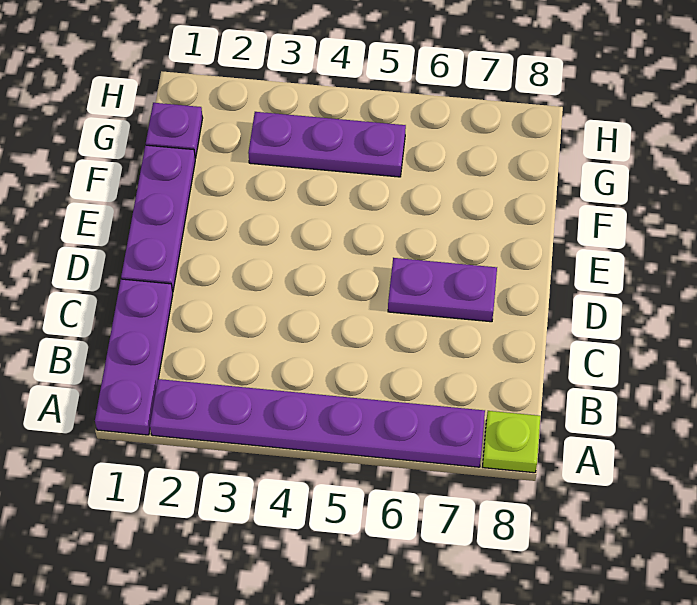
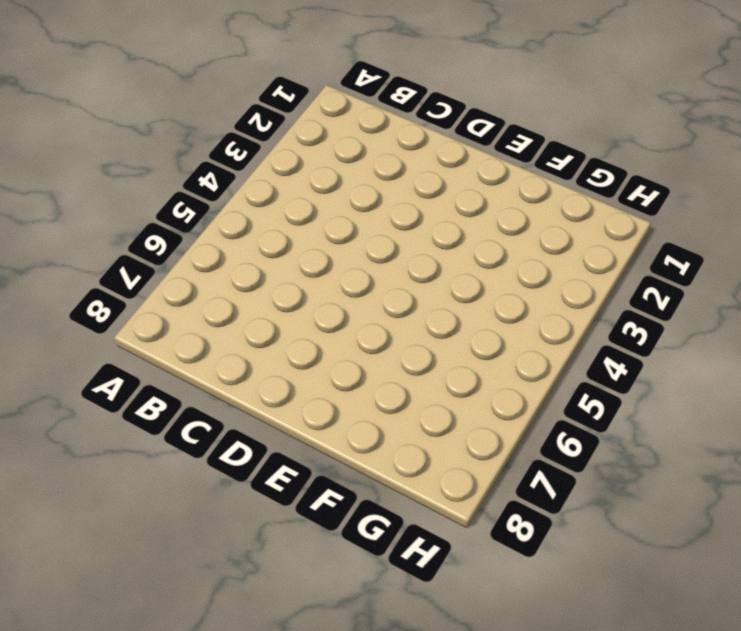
none -> purple 1x3 plate [95,279,173,435]
none -> purple 1x6 plate [150,379,485,467]

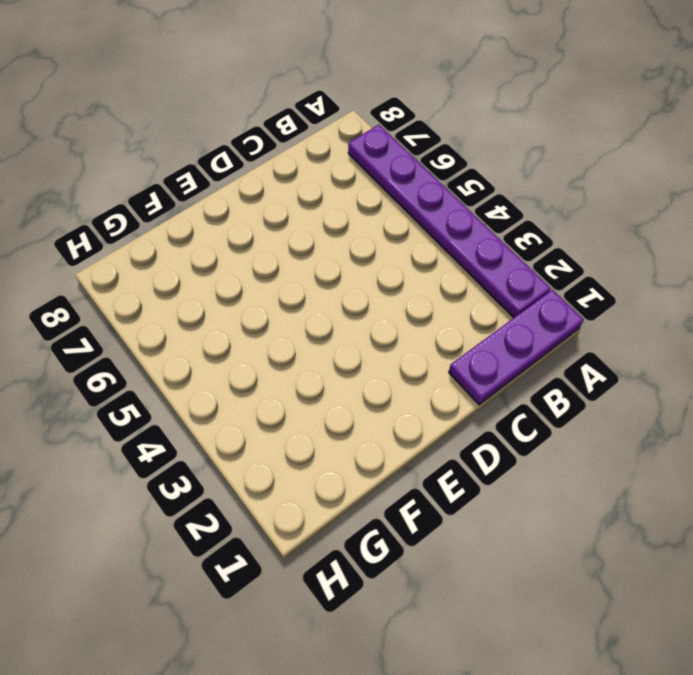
none -> lime 1x1 plate [483,411,540,473]
none -> purple 1x3 plate [121,145,195,292]

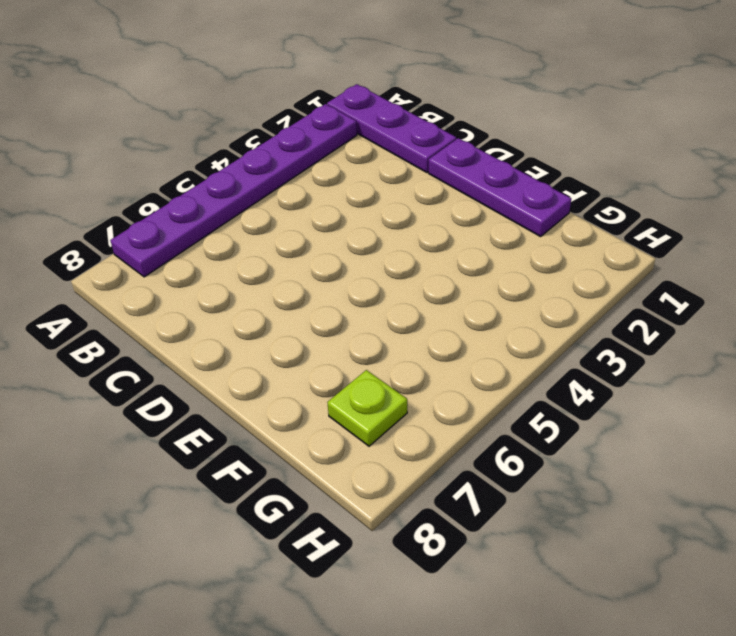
lime 1x1 plate [327,370,407,446] -> lime 1x1 plate moved to [483,411,540,473]
none -> purple 1x2 plate [388,258,497,322]
none -> purple 1x1 plate [146,103,203,158]

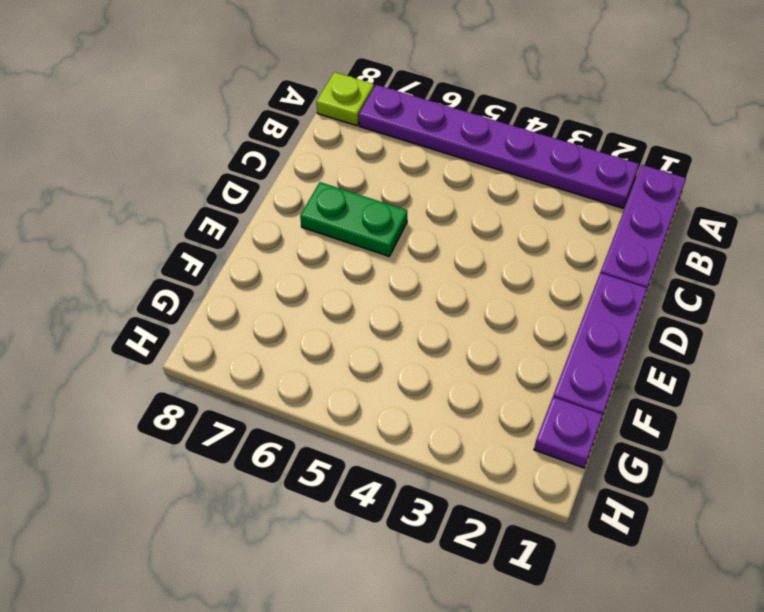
green 1x2 plate [300,182,407,256] -> purple 1x2 plate [388,258,497,322]
none -> purple 1x3 plate [248,112,406,177]

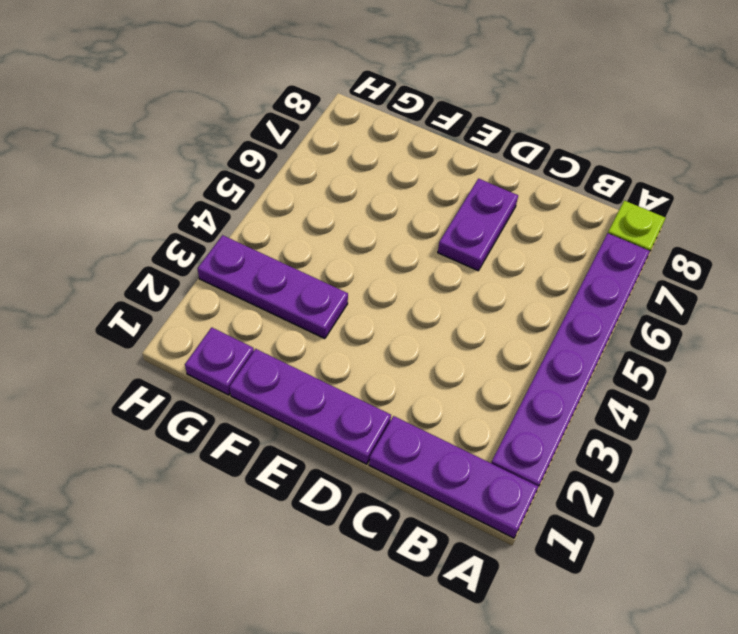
purple 1x3 plate [198,235,348,339] -> purple 1x3 plate turned to [248,112,406,177]

